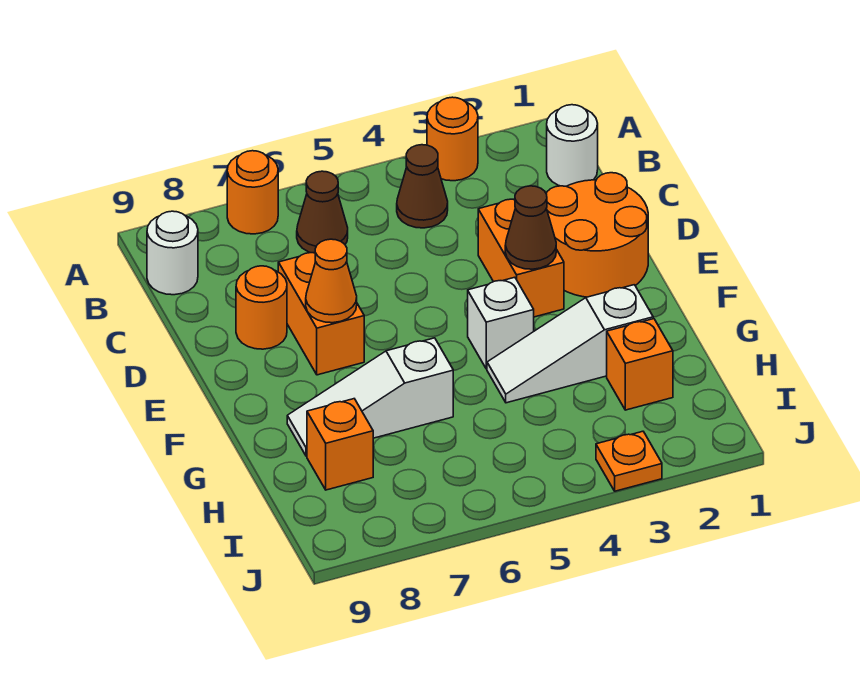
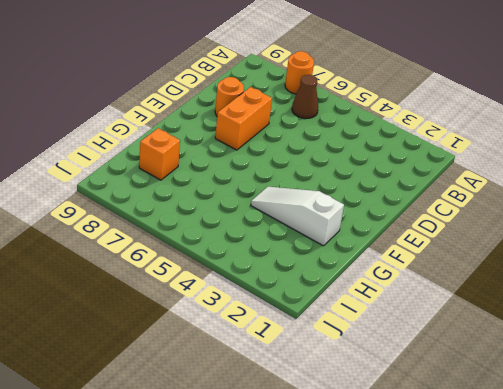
none -> orange 1x1 round brick [427,97,478,181]
none -> white 1x1 round brick [547,105,598,186]
none -> brown 1x1 cone [397,145,448,228]

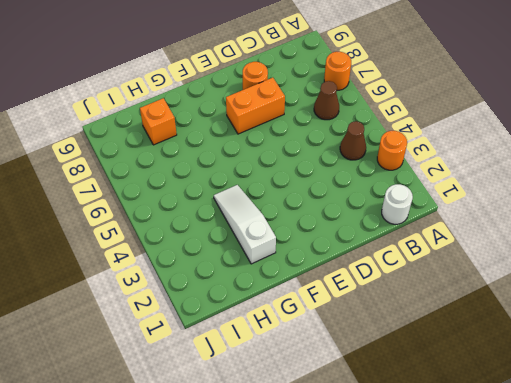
none -> white 1x1 round brick [147,211,198,295]
none -> orange 2x2 round brick [546,173,648,297]
none -> orange 1x2 brick [478,199,564,317]

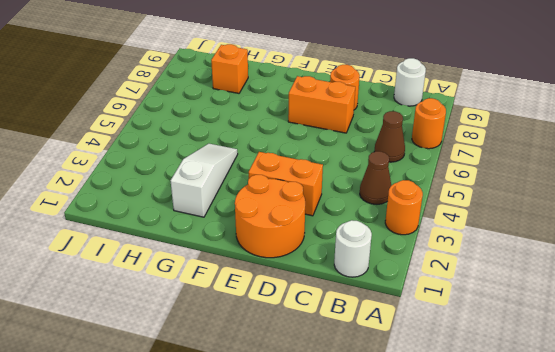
none -> white 1x1 brick [468,277,534,369]
none -> white 1x3 slope [287,338,453,456]
none -> orange 1x1 brick [607,319,673,410]

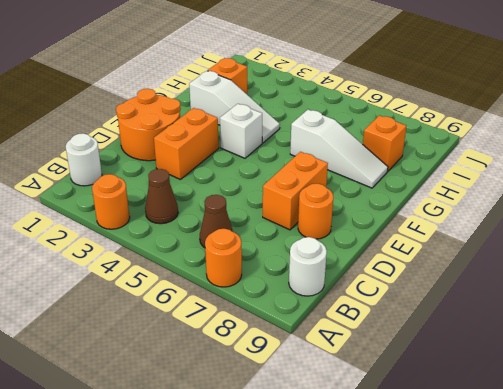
none -> orange 1x1 plate [596,431,662,491]
none -> brown 1x1 cone [505,186,556,269]
none -> orange 1x1 cone [306,239,357,323]

